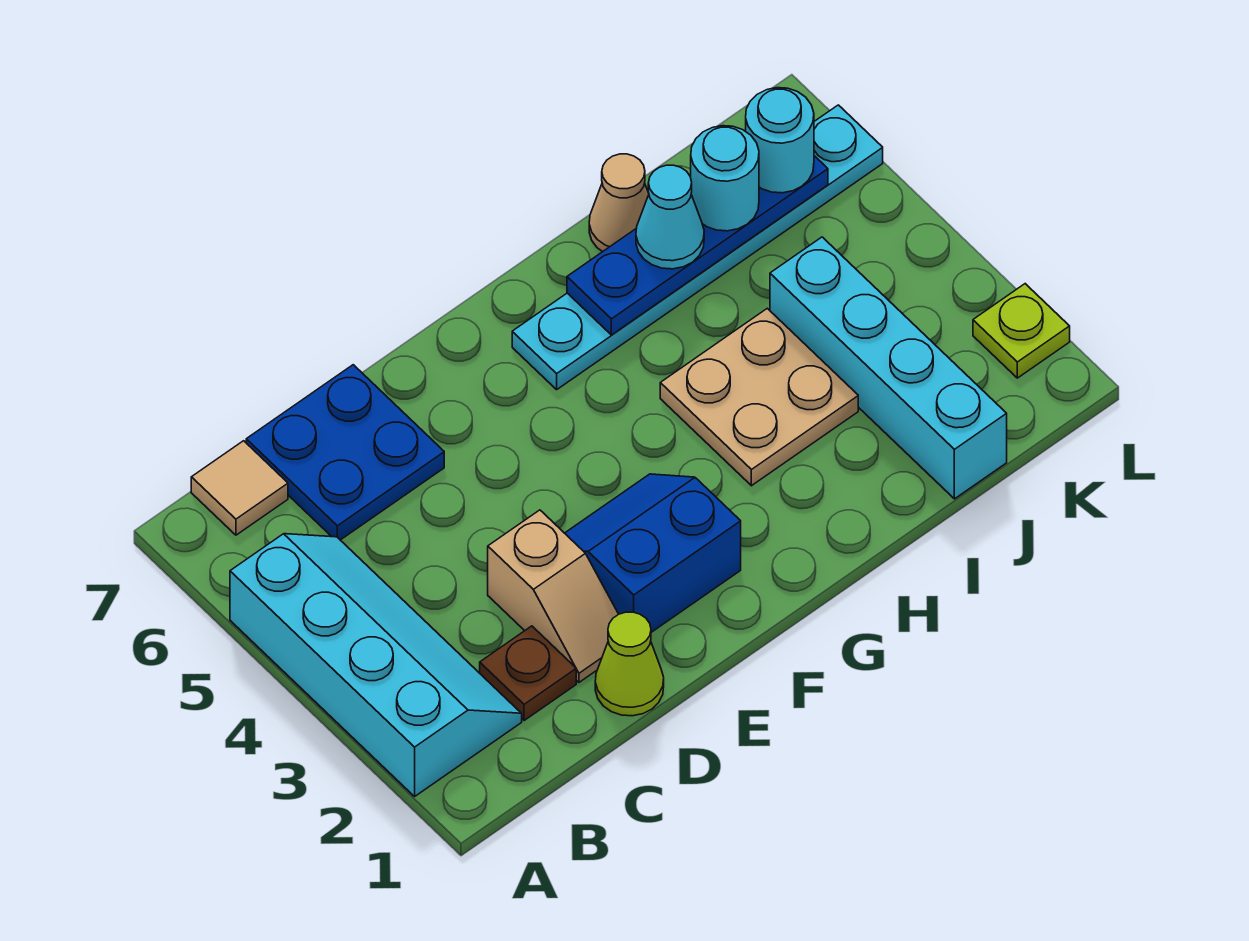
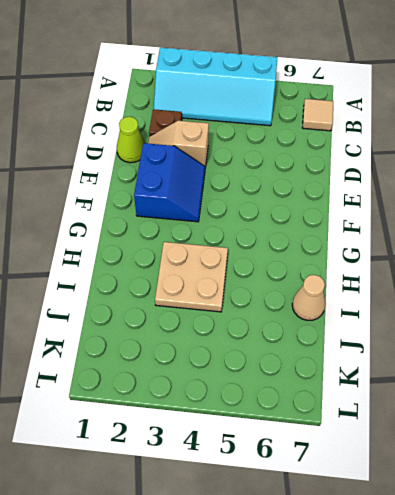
none -> blue 2x2 plate [246,365,444,540]
none -> cyan 1x6 plate [512,105,883,390]
none -> cyan 1x4 brick [770,237,1007,499]

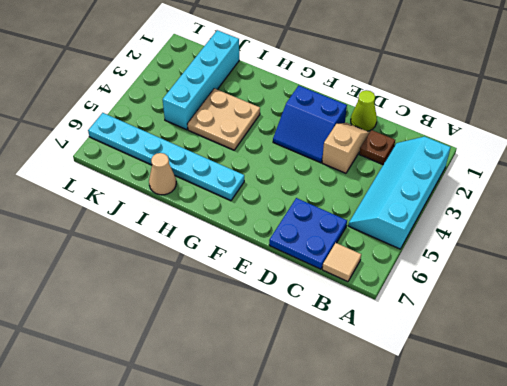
none -> lime 1x1 plate [973,284,1070,378]
none -> blue 1x4 plate [567,156,828,335]
none -> cyan 1x1 cone [636,165,704,269]

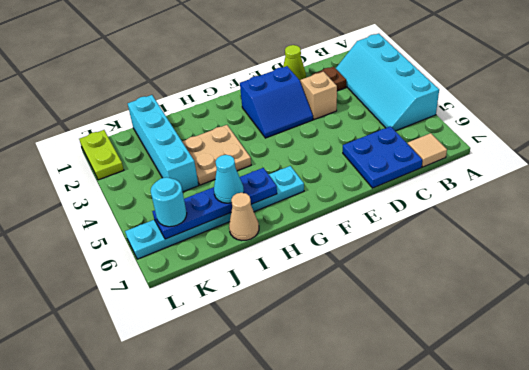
lime 1x2 plate [79,130,124,180] -> lime 1x1 plate [973,284,1070,378]
none -> cyan 1x1 round brick [691,126,759,231]

